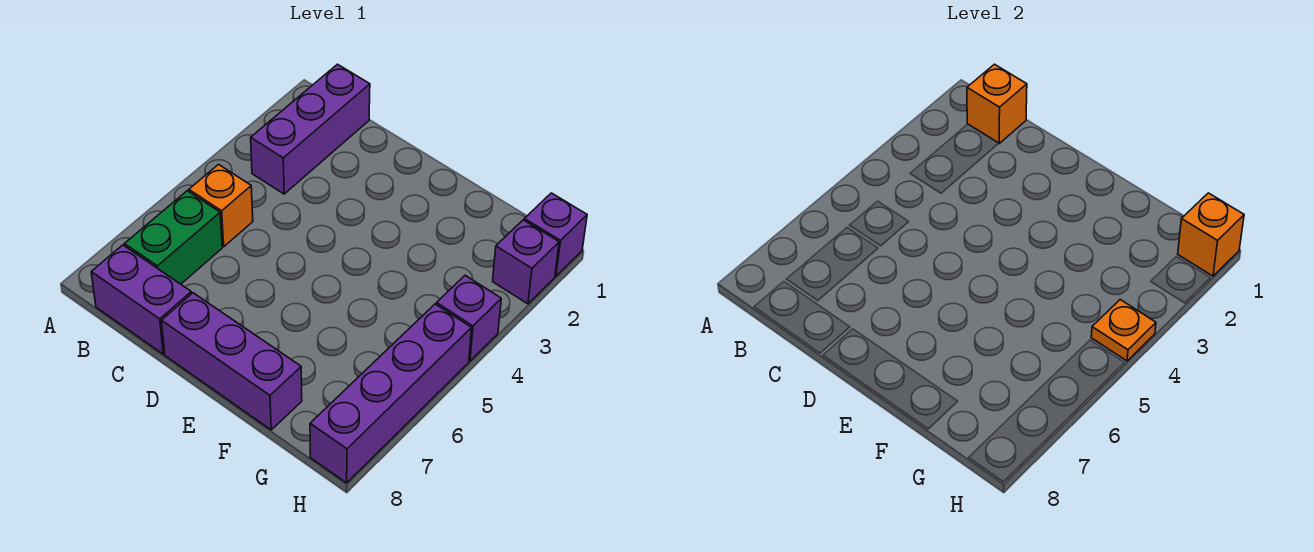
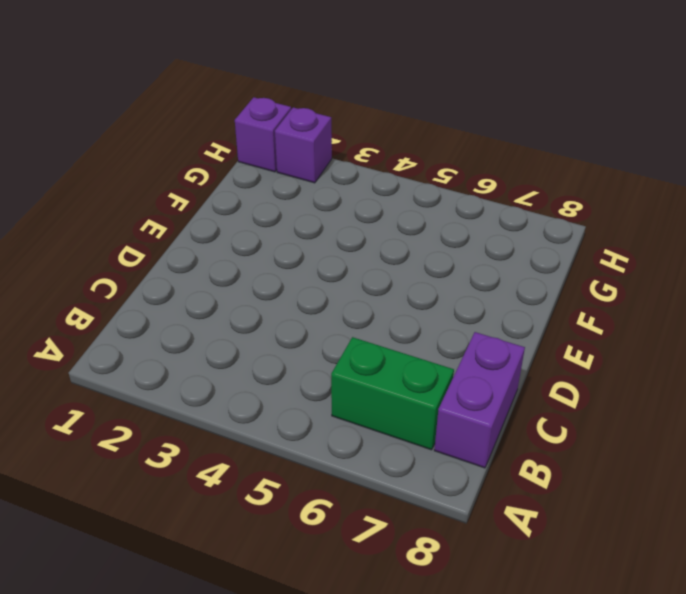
none -> purple 1x3 brick [251,64,370,194]
none -> orange 1x1 brick [189,165,253,247]
none -> purple 1x3 brick [162,293,302,430]

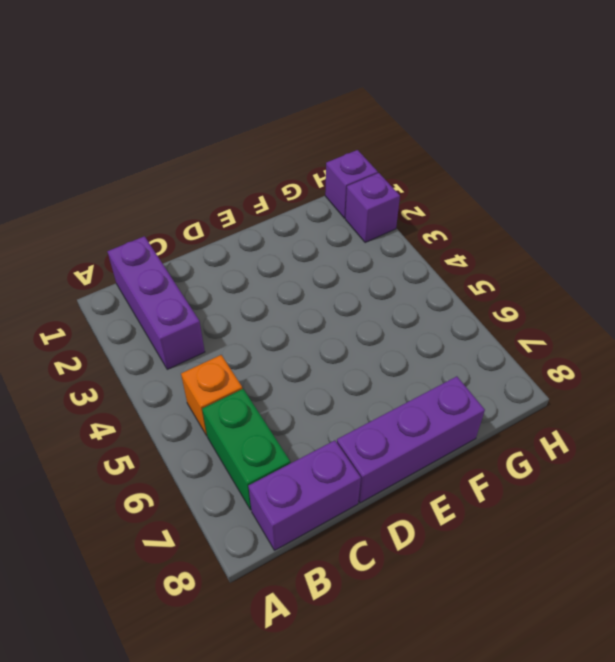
none -> purple 1x1 brick [436,276,501,361]
none -> purple 1x4 brick [310,304,472,483]
none -> orange 1x1 brick [967,64,1027,143]

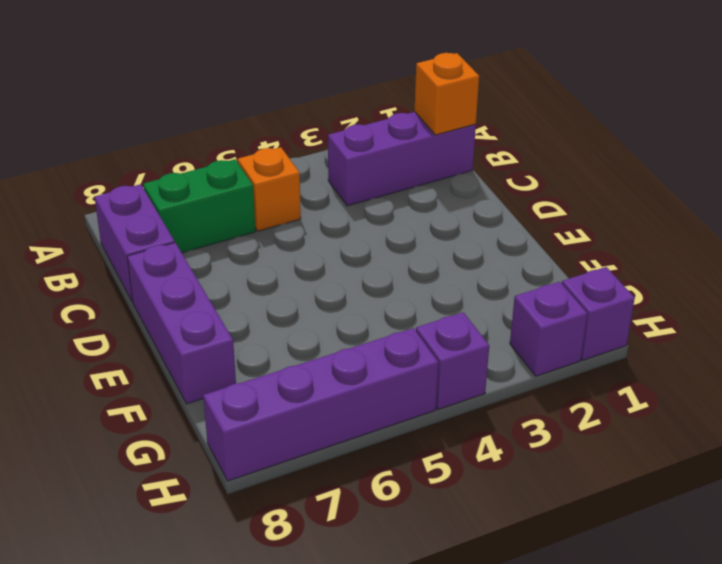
none -> orange 1x1 brick [1178,193,1244,276]
none -> orange 1x1 plate [1091,300,1156,361]

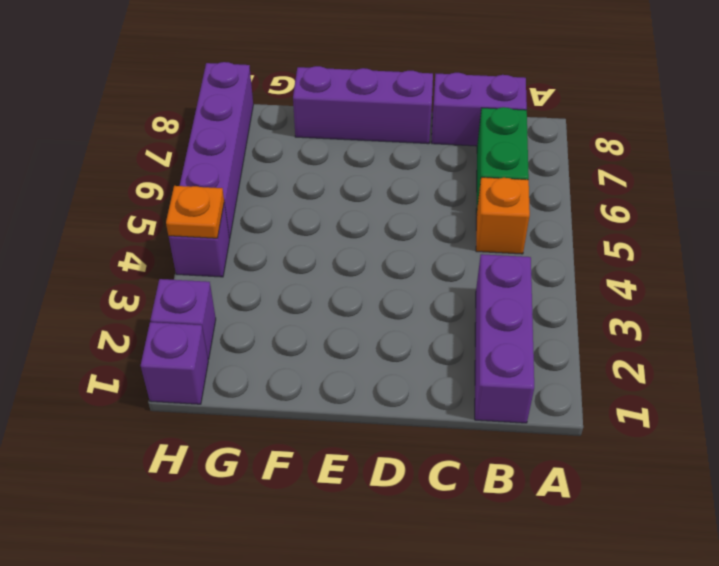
none -> orange 1x1 brick [967,64,1027,143]
none -> orange 1x1 brick [1178,193,1244,276]

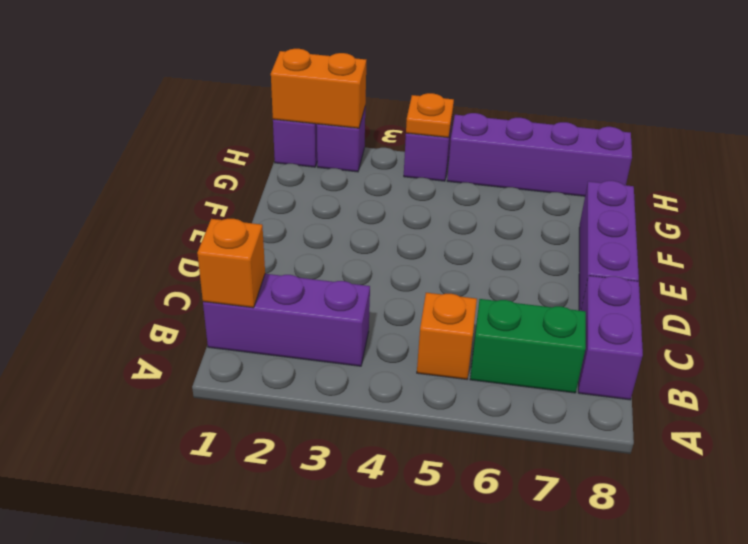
orange 1x2 brick [271,49,366,128] -> orange 1x1 brick [1178,193,1244,276]

